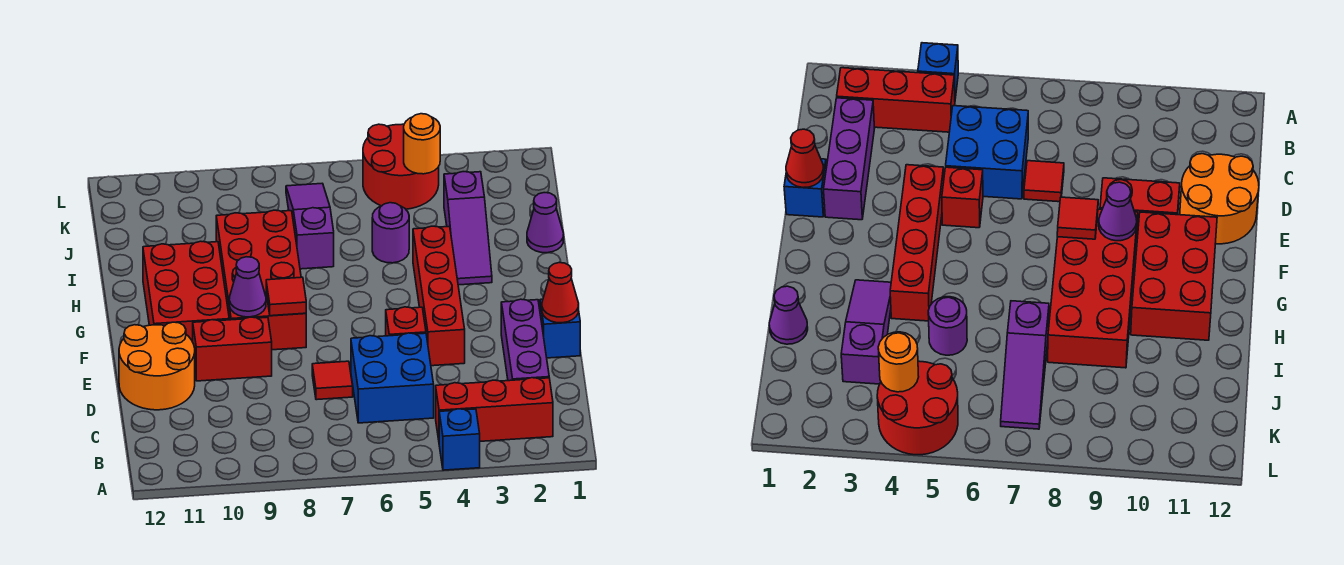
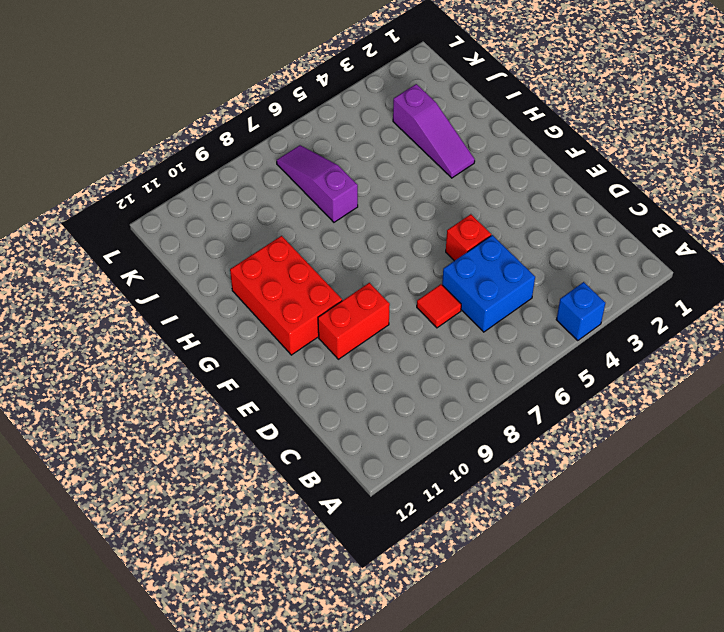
none -> red 1x3 brick [436,378,553,441]
none -> purple 1x3 brick [501,299,549,381]
none -> orange 2x2 round brick [119,322,195,410]

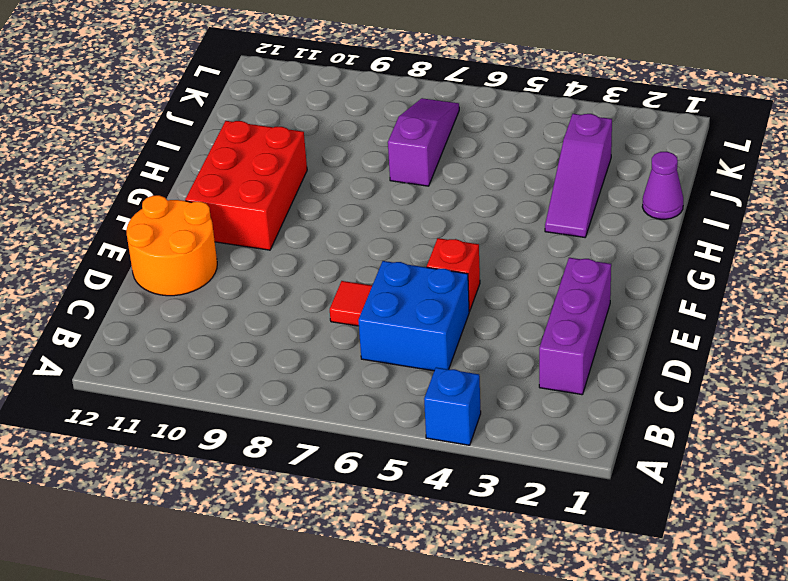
none -> red 1x3 brick [436,378,553,441]
none -> blue 1x1 brick [540,299,580,358]
none -> red 1x4 brick [413,226,465,366]

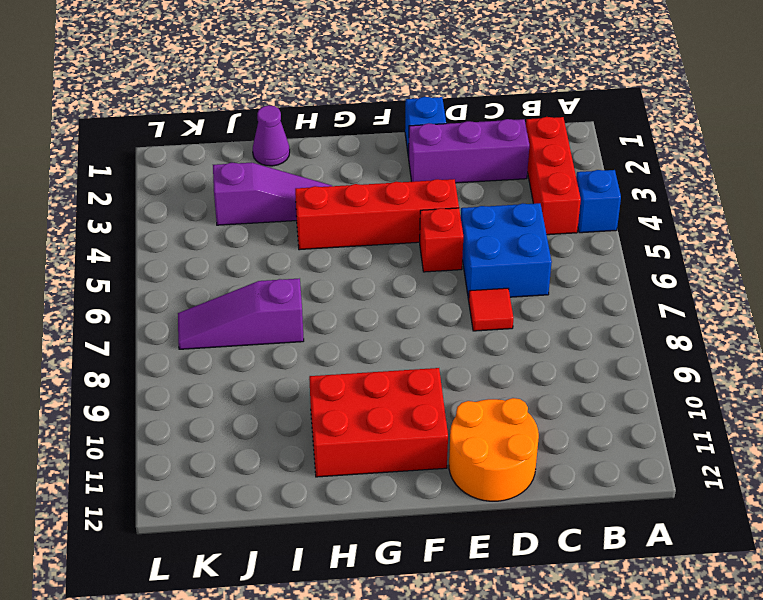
none -> red 1x2 brick [193,317,272,381]
none -> red 2x4 brick [216,210,306,350]
none -> purple 1x1 round brick [372,203,409,263]

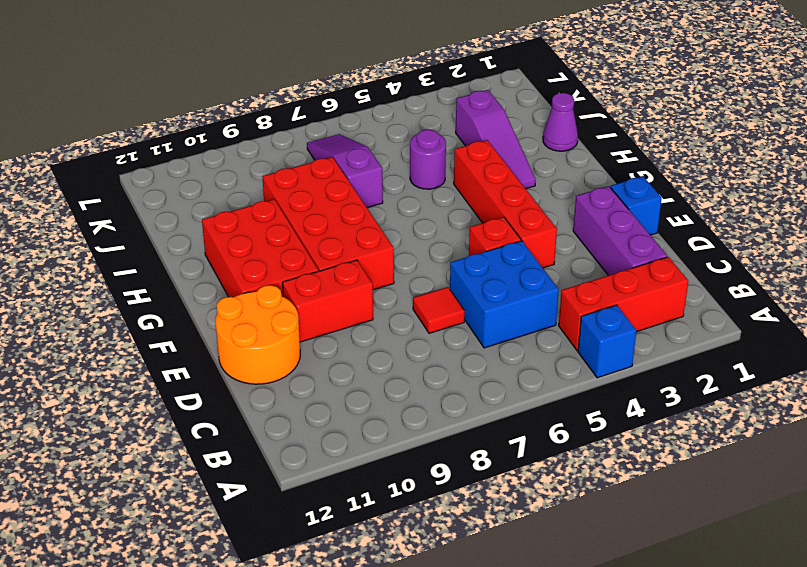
none -> red 2x2 round brick [363,124,439,209]
none -> red 1x1 cone [542,263,579,323]
none -> red 1x1 tile [266,277,306,316]

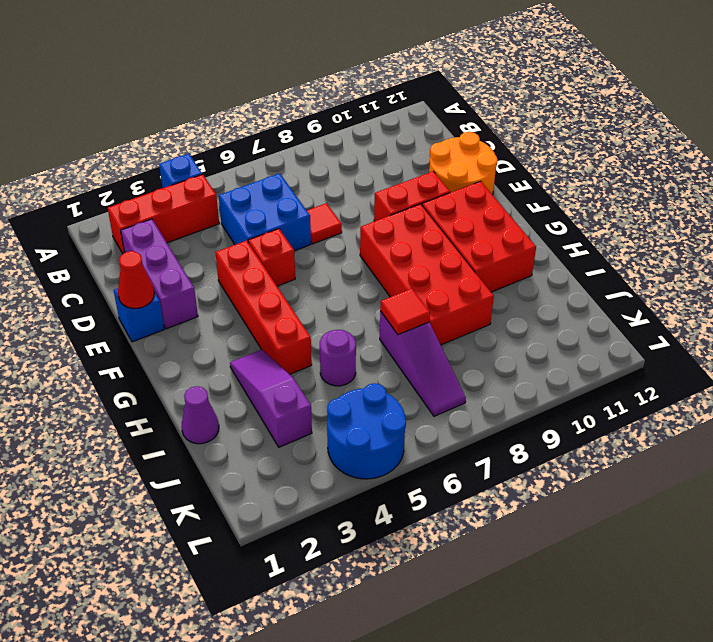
red 1x1 tile [380,289,430,335] -> red 1x1 tile moved to [266,277,306,316]
blue 2x2 round brick [327,383,406,479] -> red 2x2 round brick [363,124,439,209]
none -> purple 1x1 cone [229,257,266,317]
none -> orange 1x1 round brick [404,114,440,174]

